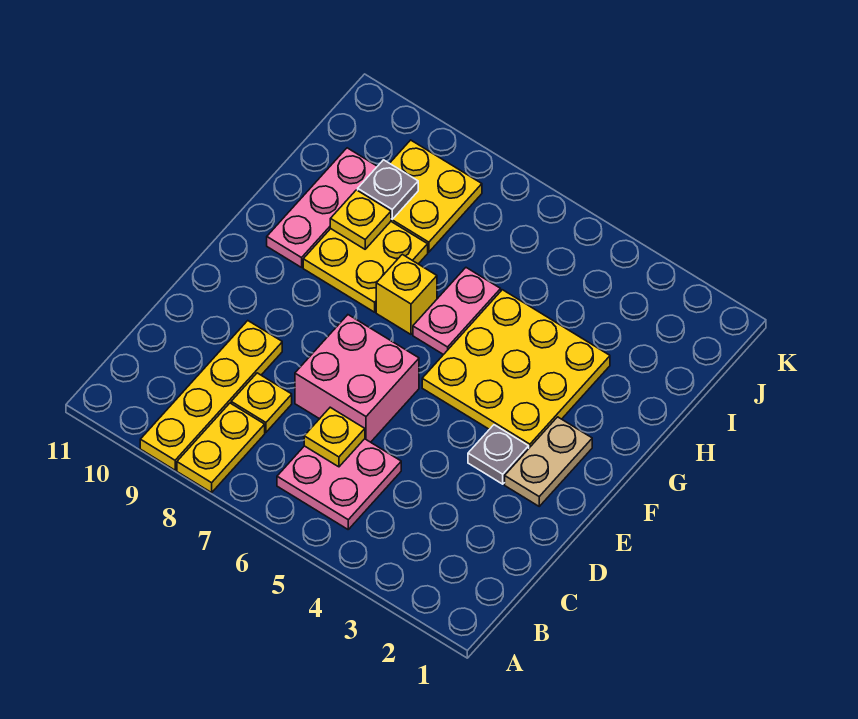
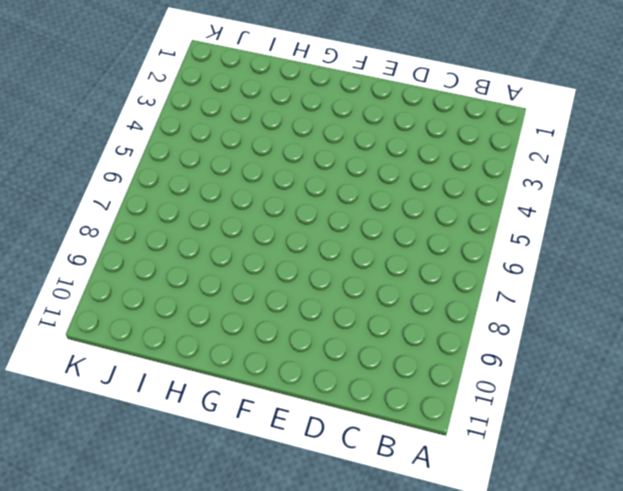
none -> yellow 1x2 plate [177,403,265,493]
none -> yellow 1x4 plate [140,321,282,470]
none -> pink 2x2 plate [277,439,401,529]

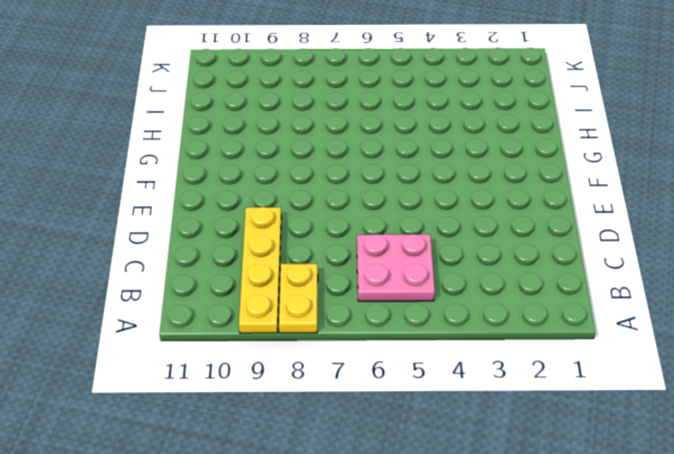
none -> yellow 1x1 plate [231,373,292,432]
none -> pink 2x2 brick [295,315,419,442]
none -> tan 1x2 plate [505,417,592,506]

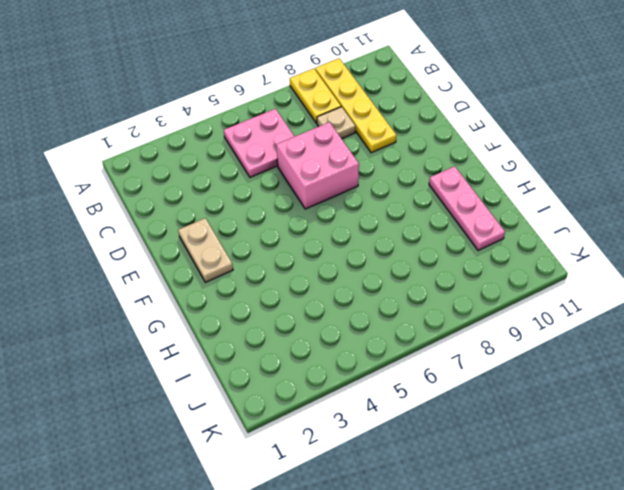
tan 1x1 plate [317,107,355,139] -> yellow 1x1 plate [231,373,292,432]
none -> grey 1x1 plate [468,425,529,484]
none -> yellow 3x3 plate [422,290,610,448]
none -> pink 1x2 plate [413,268,501,355]

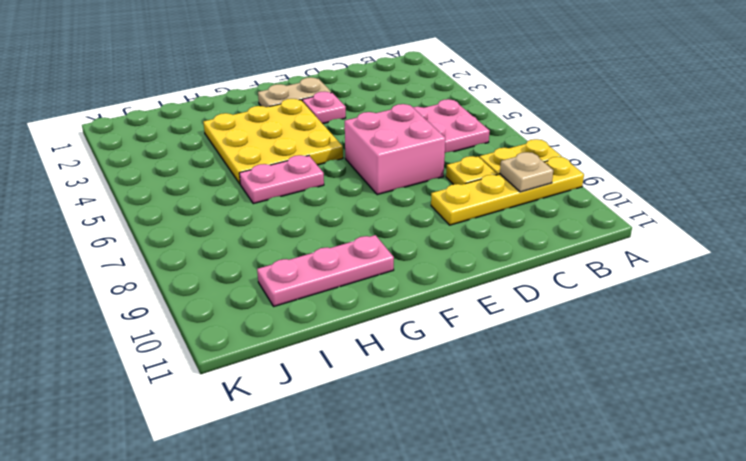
tan 1x1 plate [500,152,553,192] -> none
pink 1x1 plate [302,91,346,124] -> grey 1x1 plate [468,425,529,484]
none -> yellow 1x1 brick [376,254,437,334]
none -> yellow 2x2 plate [303,222,428,312]
none -> yellow 2x2 plate [390,140,482,252]

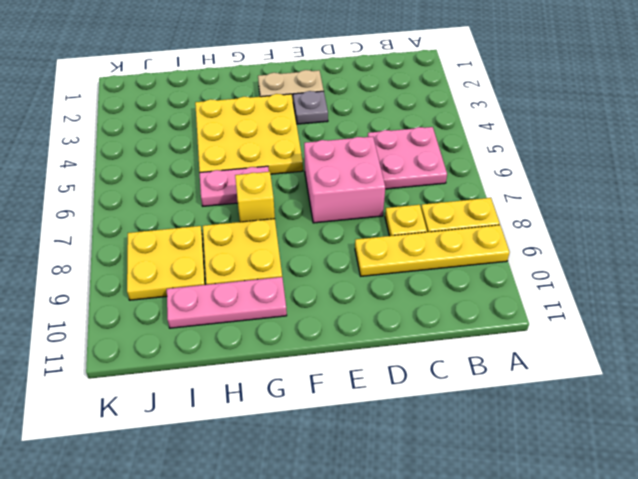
none -> yellow 1x1 plate [304,407,365,467]
none -> yellow 1x1 plate [330,190,391,249]
none -> grey 1x1 plate [358,160,418,219]

